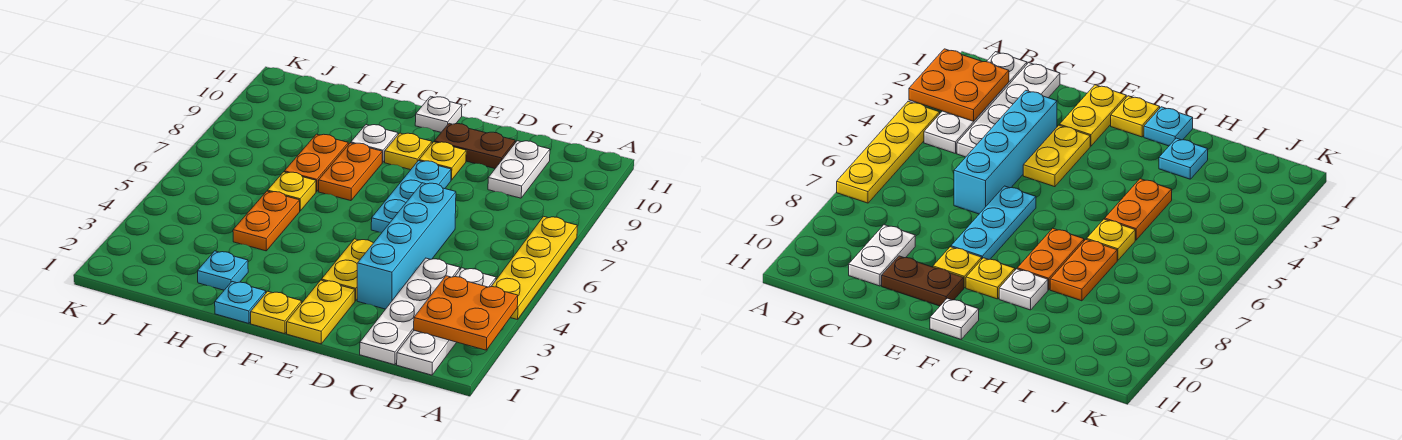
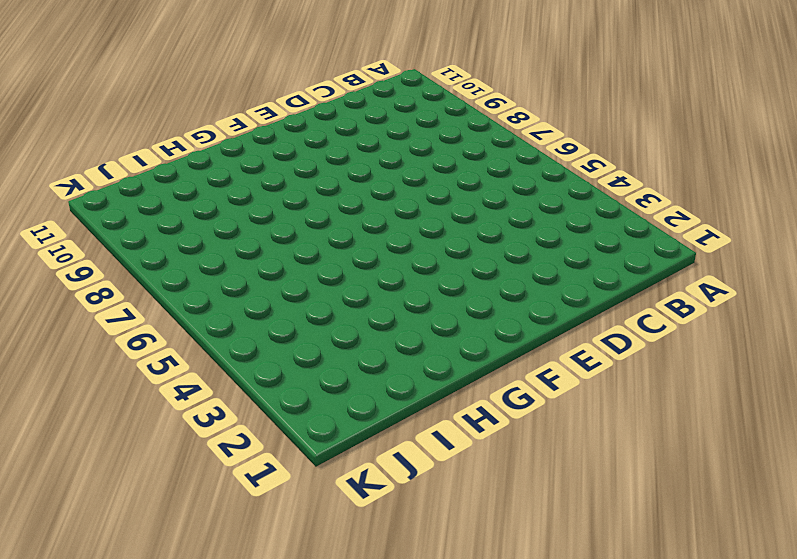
none -> yellow 1x4 plate [491,216,578,320]
none -> white 1x4 plate [397,268,496,375]
none -> white 1x4 plate [360,258,460,365]

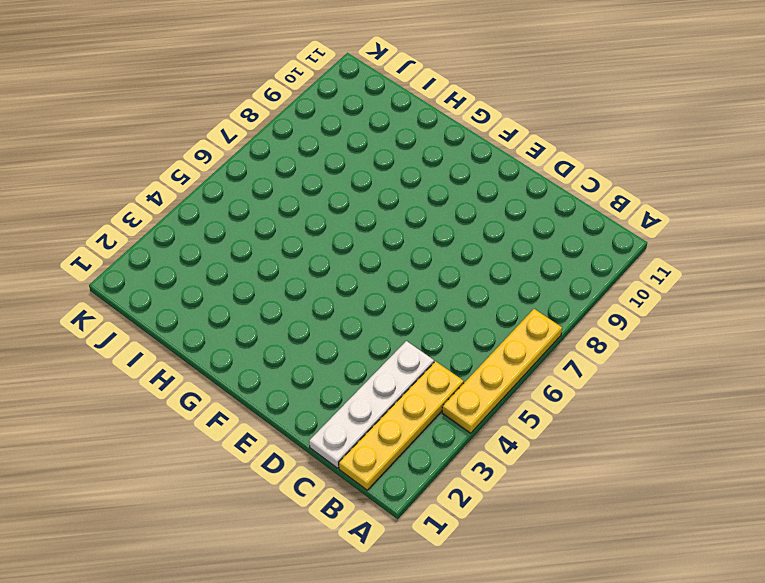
yellow 1x4 plate [339,361,464,490] -> white 1x4 plate [397,268,496,375]
none -> white 1x2 plate [488,141,550,198]
none -> cyan 1x4 brick [357,183,456,309]
none -> brown 1x2 plate [434,124,515,169]

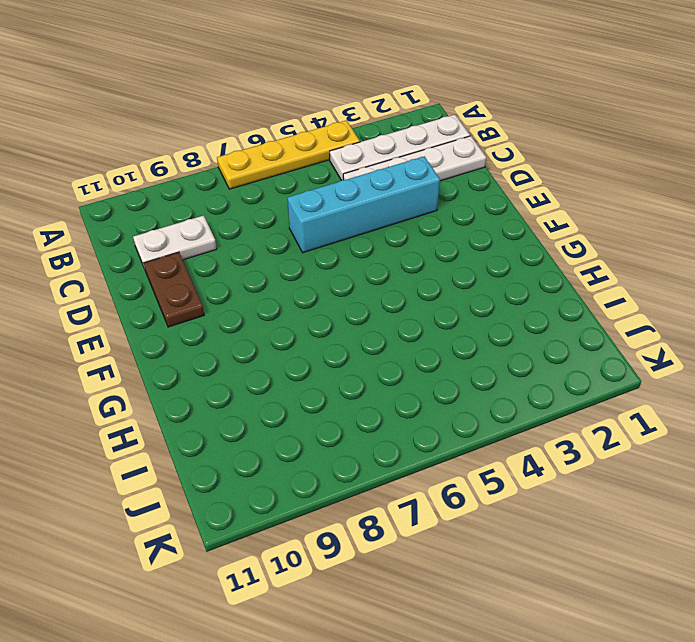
none -> yellow 1x2 plate [287,280,355,344]
none -> yellow 1x2 plate [322,239,373,301]
none -> cyan 1x3 plate [371,161,451,232]

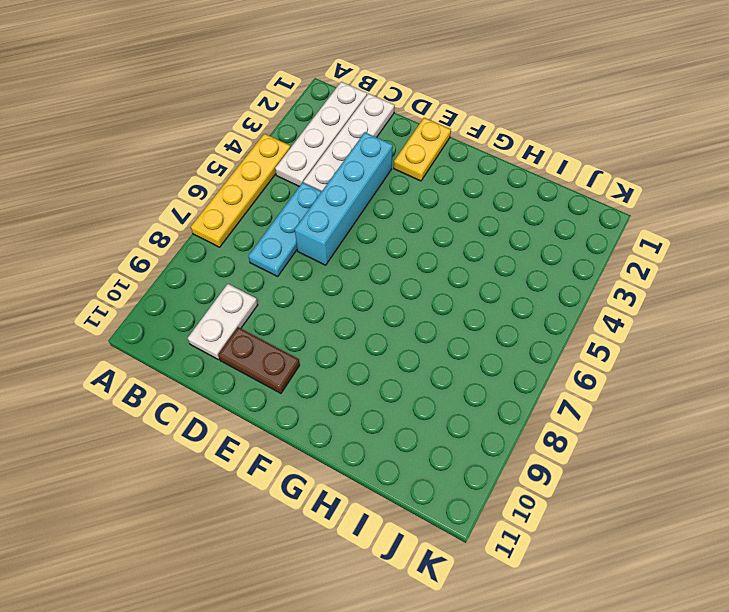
cyan 1x3 plate [248,182,322,276] -> cyan 1x3 plate moved to [371,161,451,232]
none -> yellow 1x2 plate [322,239,373,301]
none -> yellow 1x1 plate [419,142,466,180]
none -> yellow 1x1 plate [251,291,302,334]

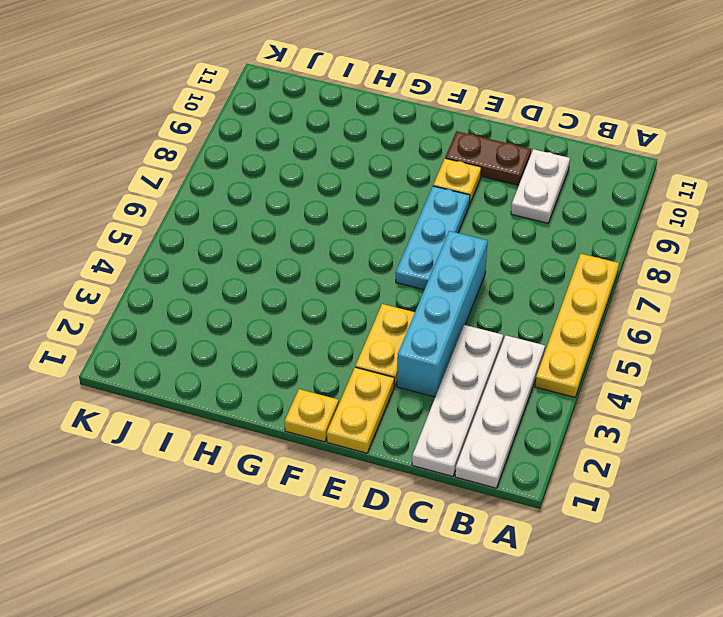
none -> yellow 1x1 plate [385,133,432,170]
none -> white 1x1 plate [415,97,462,132]
none -> cyan 1x1 plate [215,282,266,323]

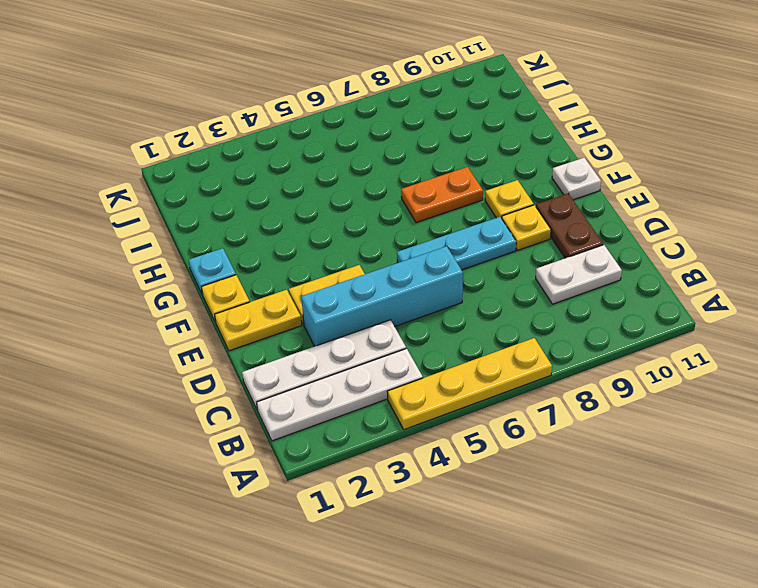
none -> white 1x1 plate [351,125,398,162]
none -> cyan 1x1 plate [198,251,248,290]
none -> orange 1x2 plate [233,191,300,251]

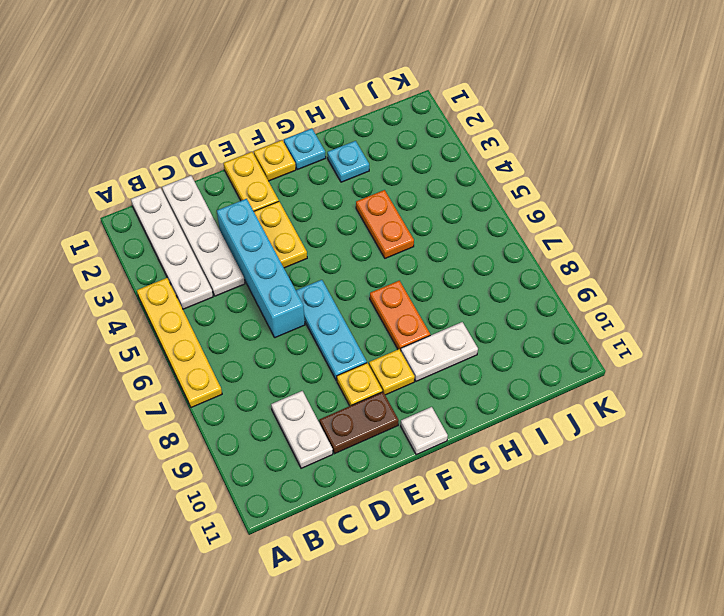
white 1x2 plate [401,322,478,381] -> white 1x1 plate [351,125,398,162]
none -> yellow 1x1 plate [268,172,316,211]
none -> orange 1x2 plate [284,134,348,192]
none -> orange 2x2 plate [414,276,518,350]

